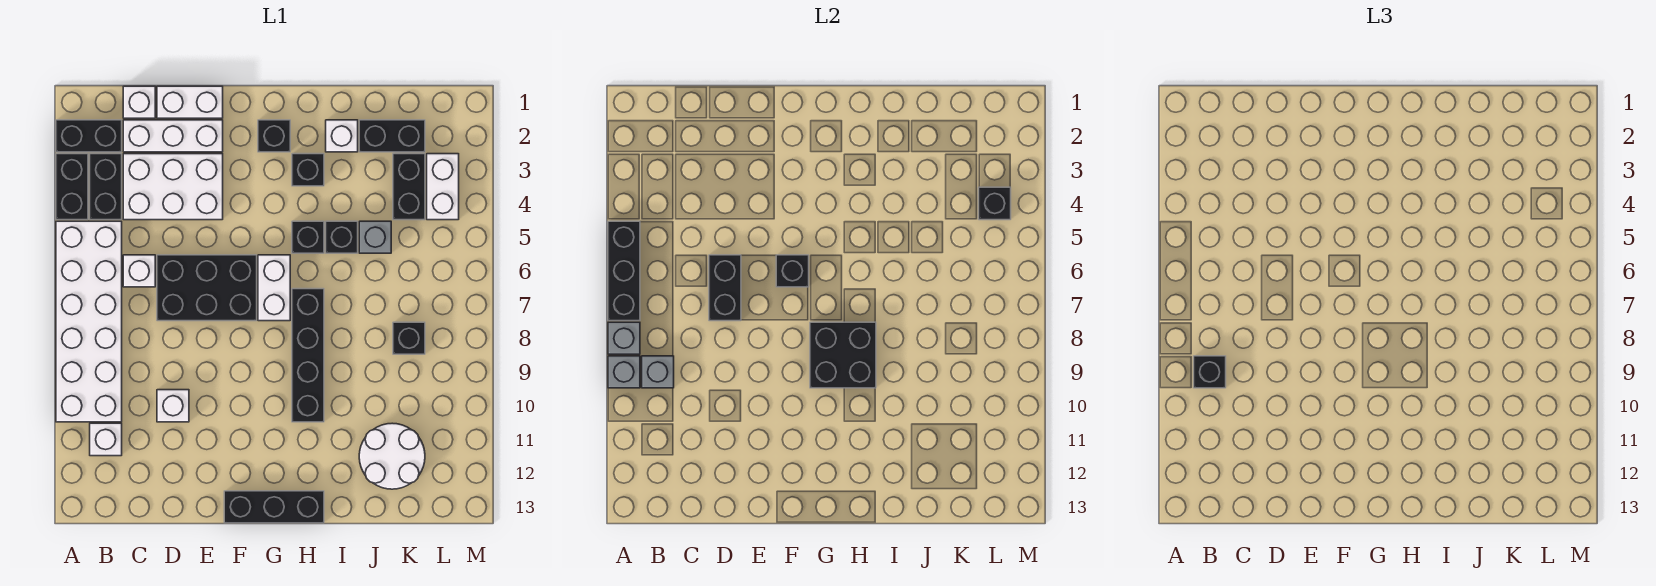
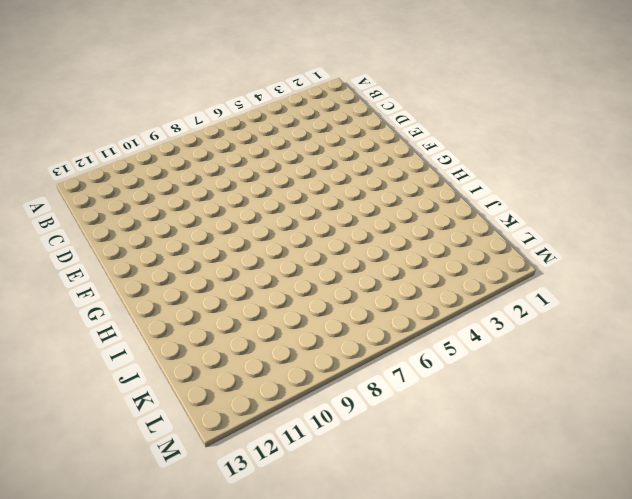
none -> black 1x2 brick [56,120,122,152]
none -> black 1x2 brick [56,154,88,220]
none -> white 2x6 brick [56,221,122,422]
none -> black 1x2 brick [90,154,122,220]

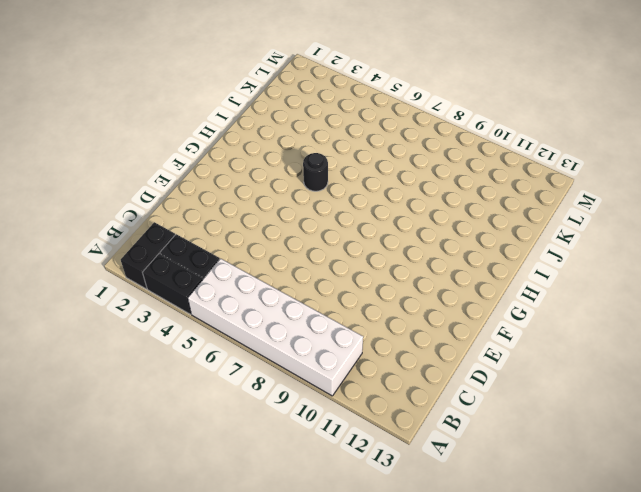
black 1x1 round brick [303,153,328,191] -> black 1x1 brick [292,221,324,253]
none -> white 1x1 brick [90,423,122,456]
none -> white 1x1 brick [123,86,155,118]
none -> white 1x3 brick [123,120,223,152]
none -> white 2x3 brick [123,154,223,220]

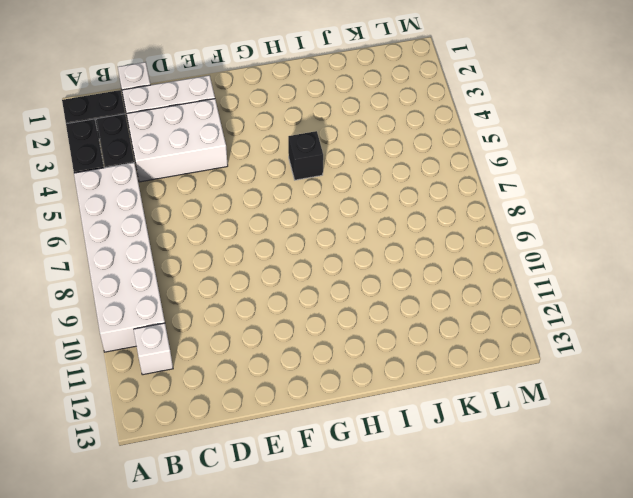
none -> white 1x1 brick [123,255,155,287]
none -> white 1x2 brick [157,86,223,118]
none -> black 2x3 brick [157,255,257,321]
none -> white 1x1 brick [157,390,189,422]

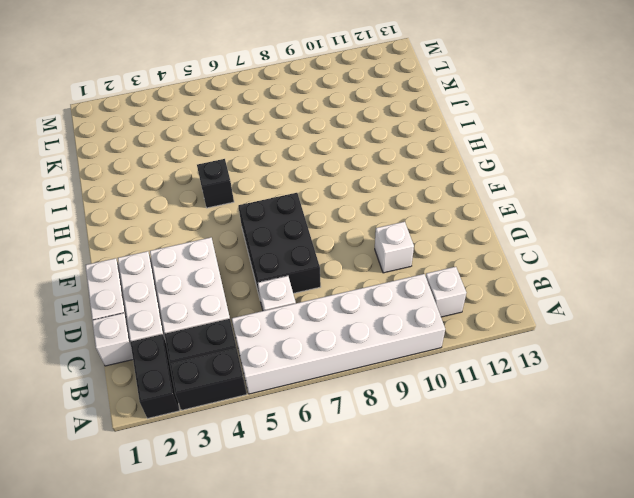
none -> black 1x3 brick [224,491,324,523]
none -> black 1x1 brick [258,120,290,152]
none -> white 1x2 brick [258,255,290,321]
none -> black 1x1 brick [292,154,324,186]

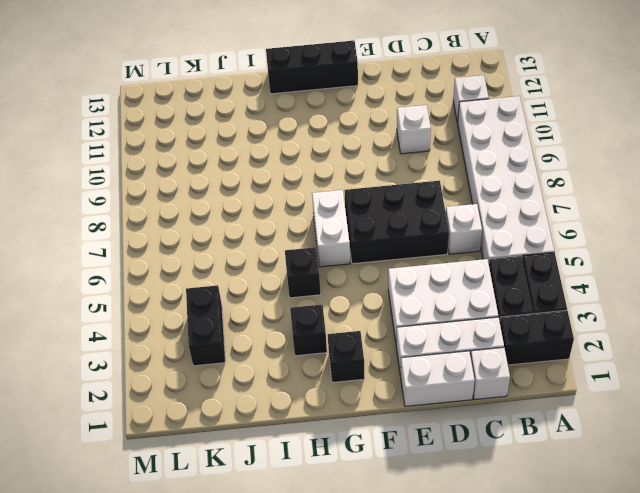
none -> black 1x4 brick [292,289,324,422]
none -> white 1x1 brick [326,120,358,152]
none -> black 1x1 brick [326,221,358,253]
none -> black 1x2 brick [359,120,425,152]

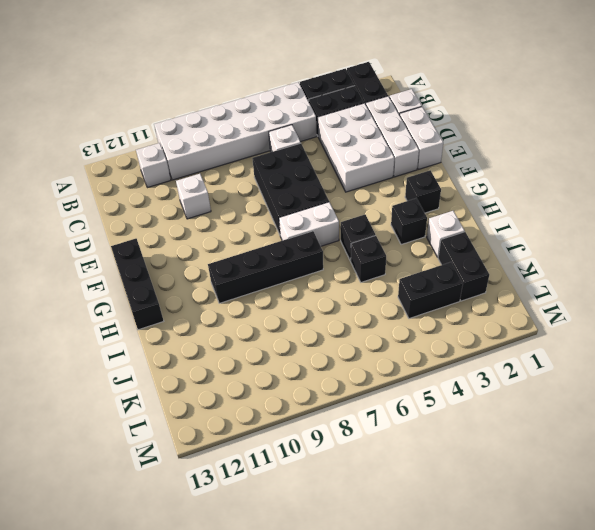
none -> grey 1x1 brick [359,221,391,253]
none -> white 2x2 round brick [359,423,425,489]
none -> black 1x1 brick [393,322,425,354]
none -> white 1x2 brick [427,154,459,220]

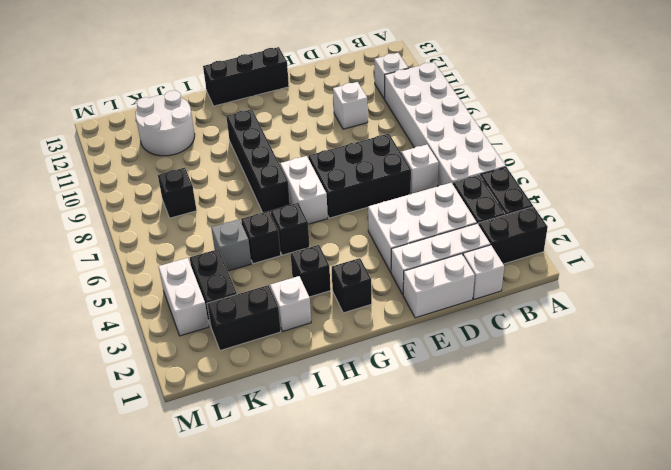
none -> black 1x3 brick [608,221,640,321]
none -> grey 1x1 brick [608,322,640,354]
none -> grey 1x1 brick [608,356,640,388]
none -> grey 1x1 brick [642,356,674,388]

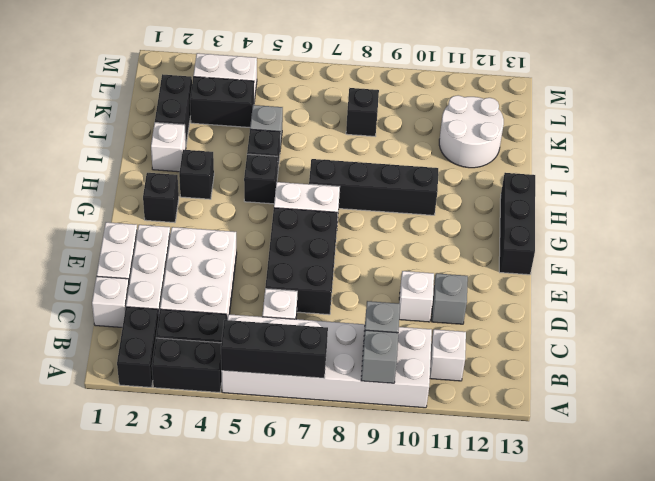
grey 1x1 brick [432,273,468,324] -> grey 1x1 brick moved to [608,322,640,354]
none -> black 1x2 brick [709,255,741,321]
none -> black 1x1 brick [776,255,809,287]
none -> black 2x2 brick [810,322,876,388]
none -> black 1x1 brick [979,187,1011,220]

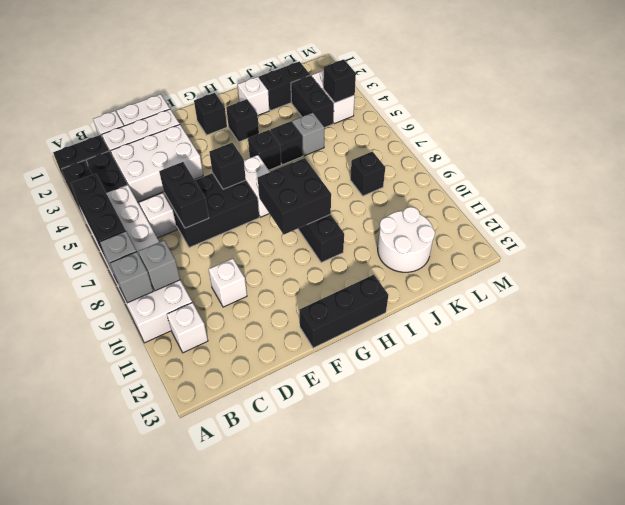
none -> black 1x1 brick [1194,356,1226,388]

